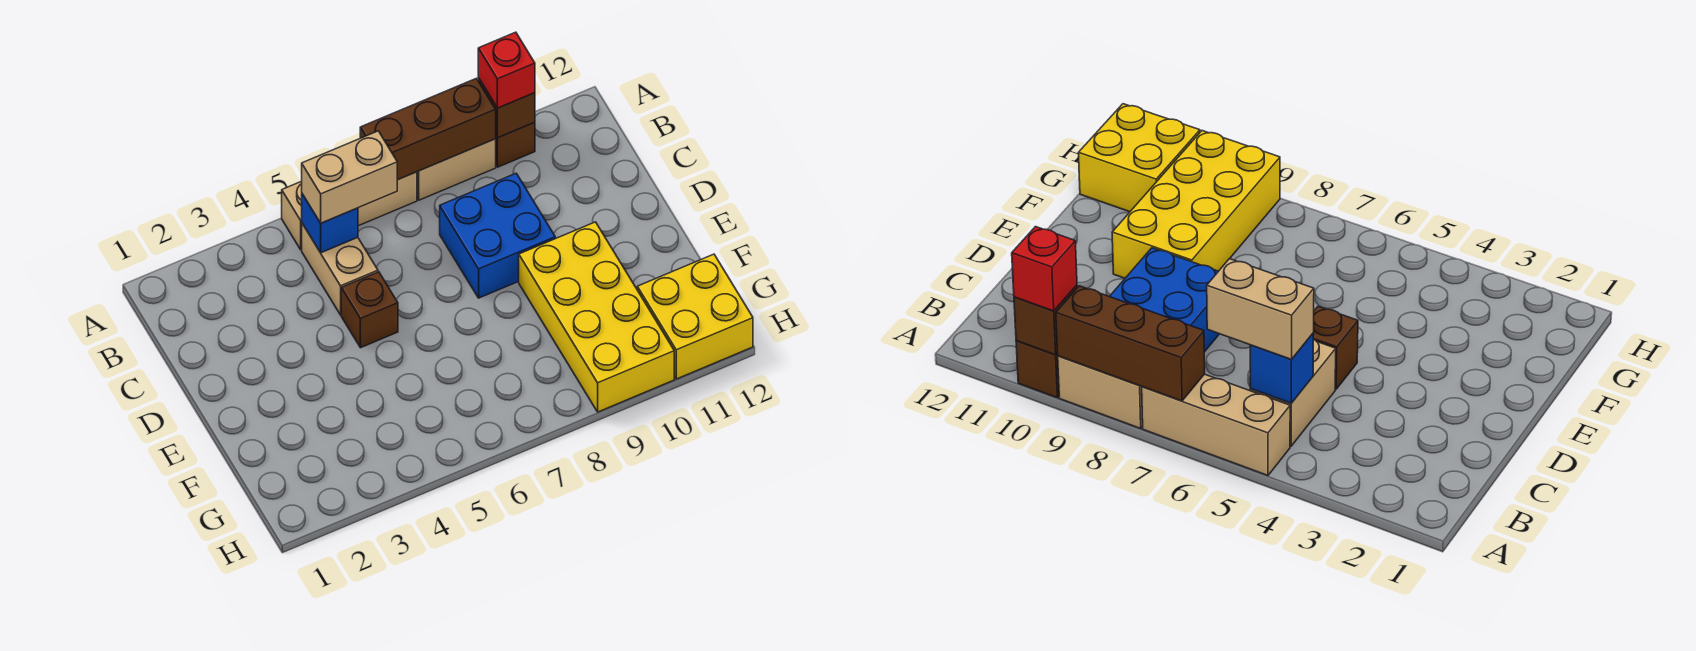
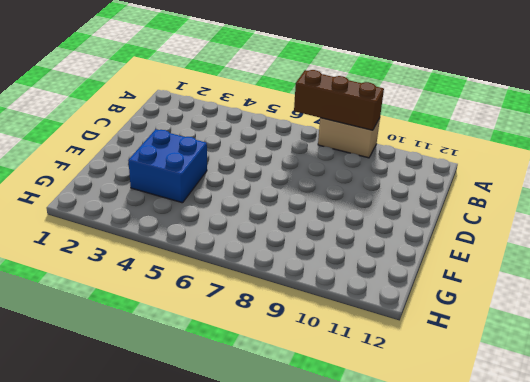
blue 2x2 brick [128,129,207,203] -> blue 2x2 brick moved to [440,173,555,298]
none -> tan 1x3 brick [282,172,417,250]
none -> brown 1x1 brick [496,122,535,167]
none -> tan 1x2 brick [302,224,378,315]

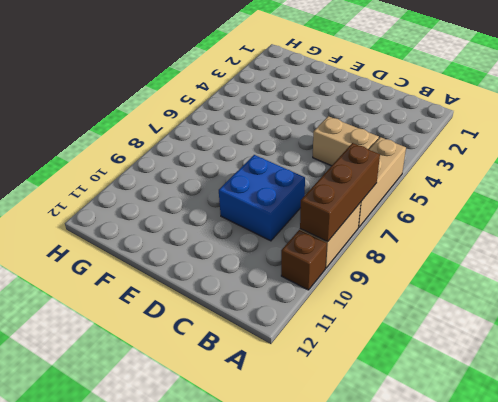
none -> brown 1x1 brick [341,272,398,348]
none -> yellow 2x4 brick [519,222,674,412]
none -> yellow 2x2 brick [637,254,753,379]

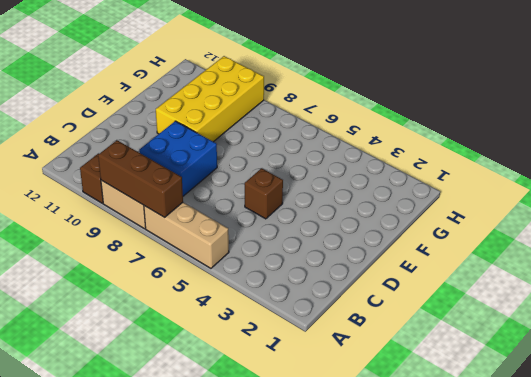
none -> tan 1x2 brick [302,224,378,315]
none -> yellow 2x2 brick [637,254,753,379]
none -> brown 1x1 brick [478,78,535,138]

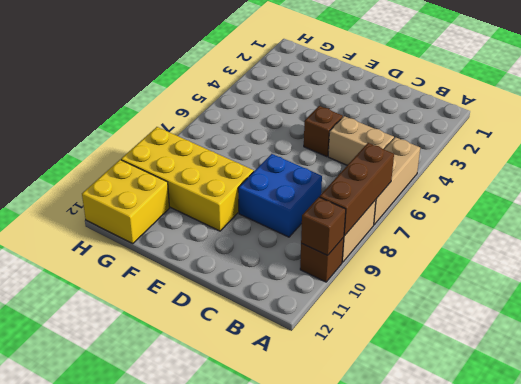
none -> blue 1x1 brick [302,194,358,253]
none -> red 1x1 brick [478,32,535,108]
none -> tan 1x2 brick [302,131,397,223]

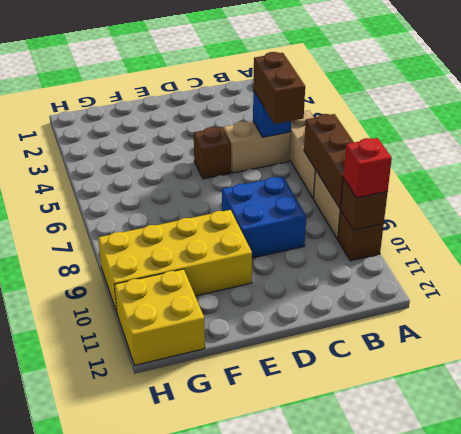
brown 1x2 brick [253,52,305,124] -> tan 1x2 brick [302,131,397,223]

